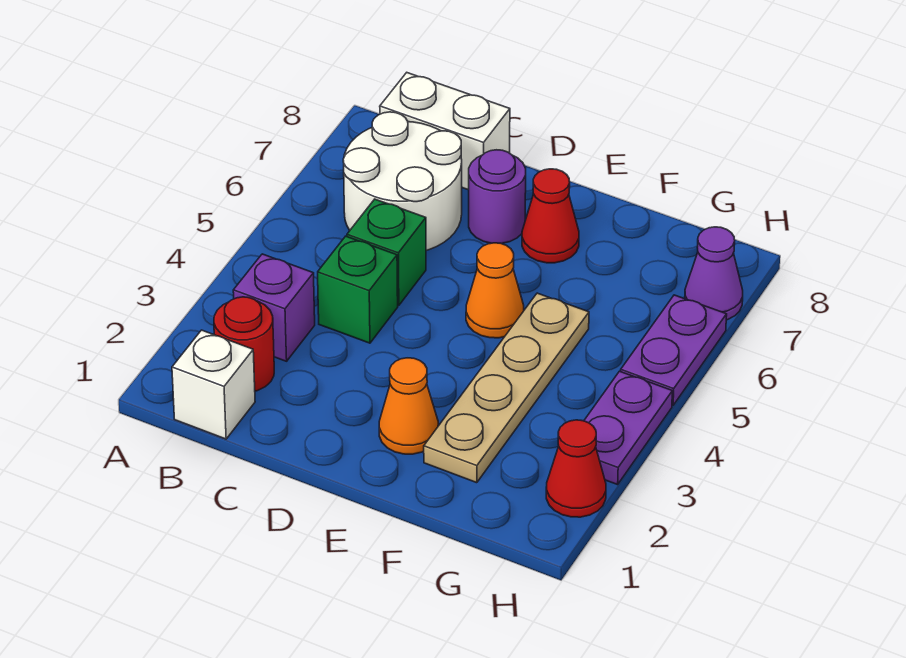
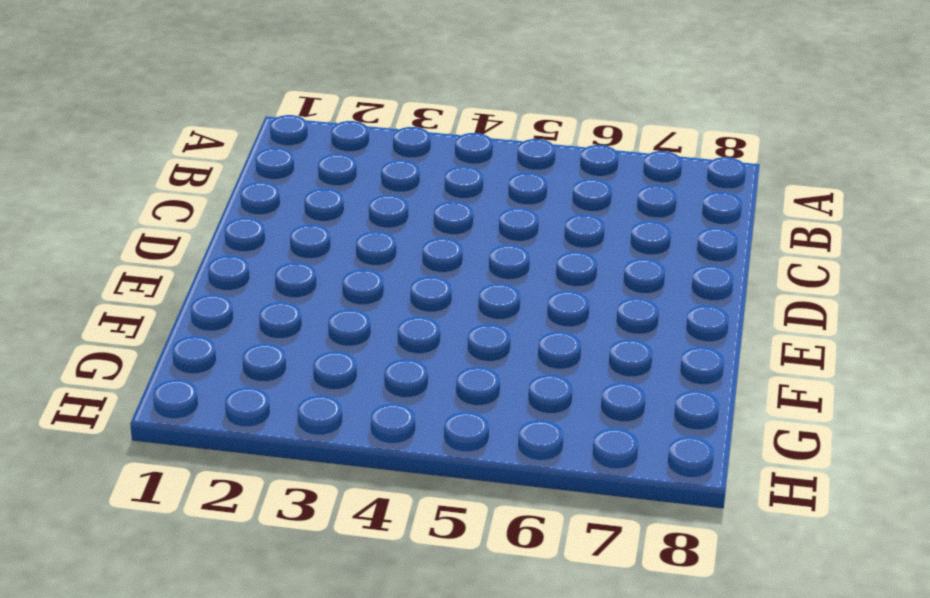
none -> white 1x1 brick [172,330,255,439]
none -> red 1x1 round brick [214,297,274,391]
none -> purple 1x1 brick [233,254,315,361]

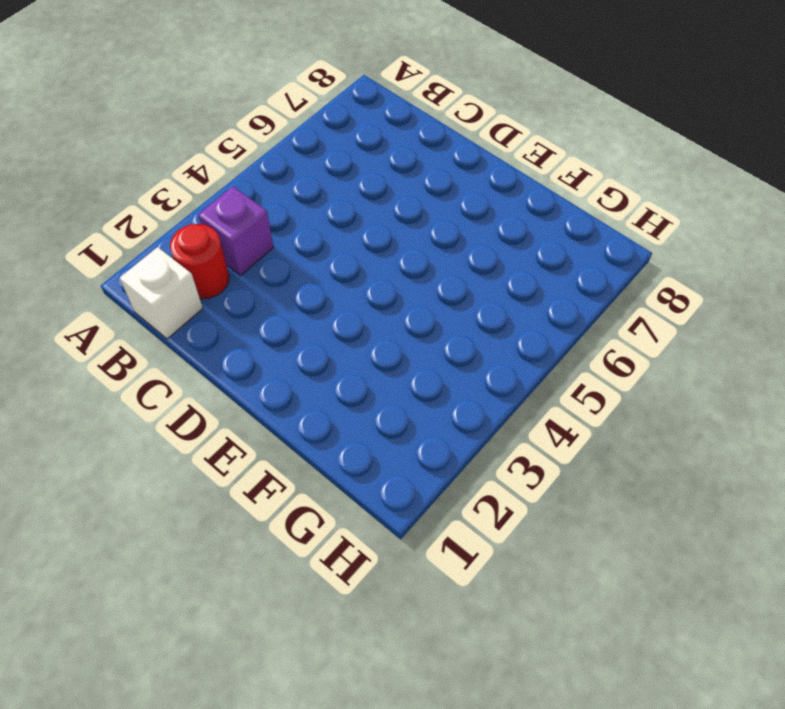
none -> white 2x2 round brick [343,112,462,250]
none -> white 1x2 brick [380,73,510,190]
none -> green 1x1 brick [318,236,398,343]

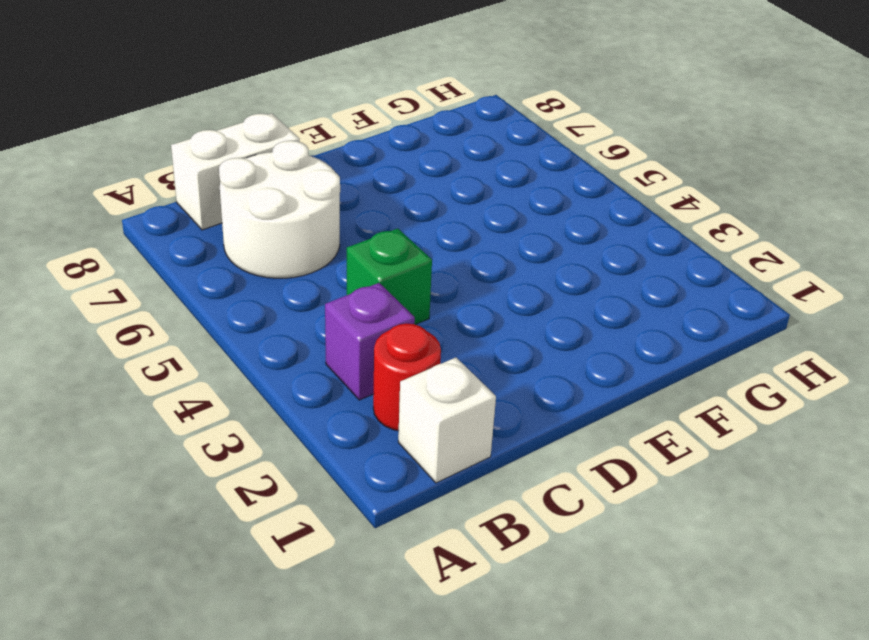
none -> green 1x1 brick [347,199,426,305]
none -> purple 1x1 round brick [469,150,526,244]
none -> orange 1x1 cone [379,358,438,454]

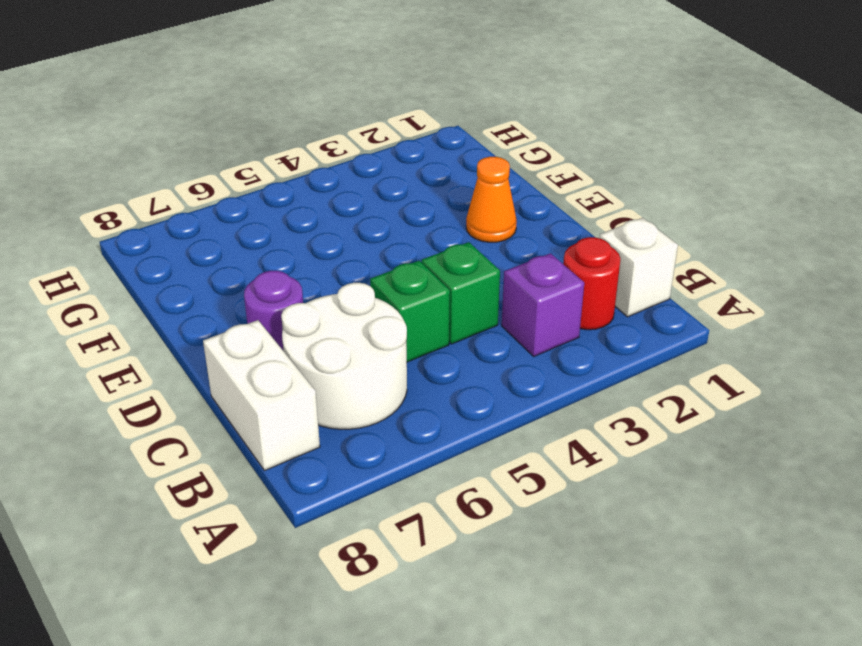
none -> orange 1x1 cone [466,243,524,338]
none -> red 1x1 cone [522,169,579,263]
none -> tan 1x4 plate [424,293,589,483]

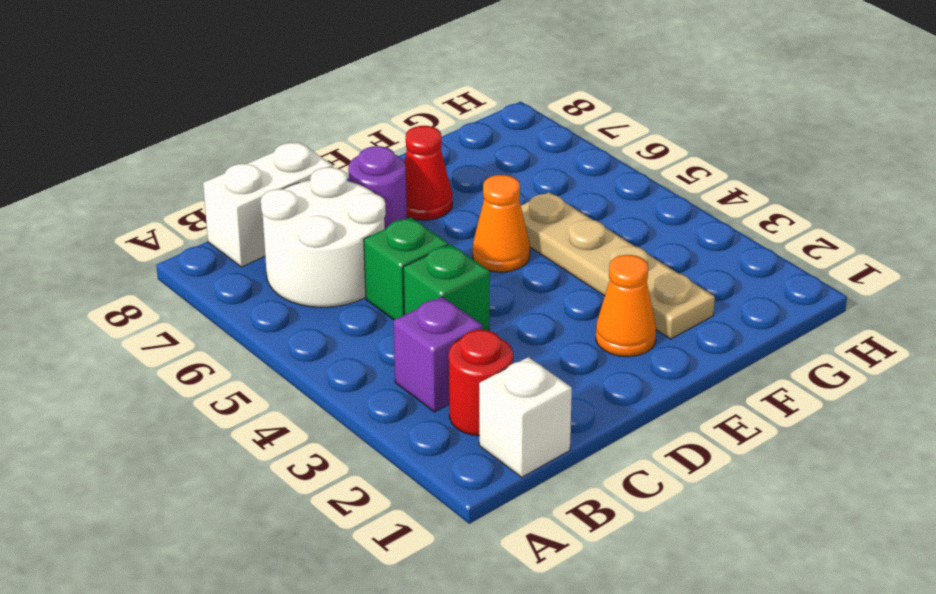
none -> red 1x1 cone [546,420,606,517]
none -> purple 1x2 plate [584,371,672,485]
none -> purple 1x2 plate [621,295,727,406]

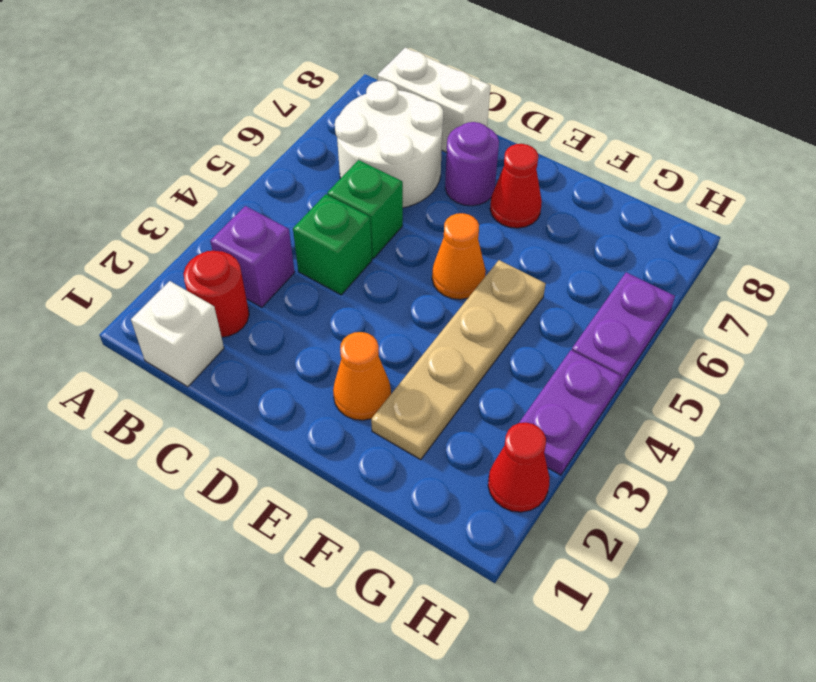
none -> purple 1x1 cone [685,227,743,320]

